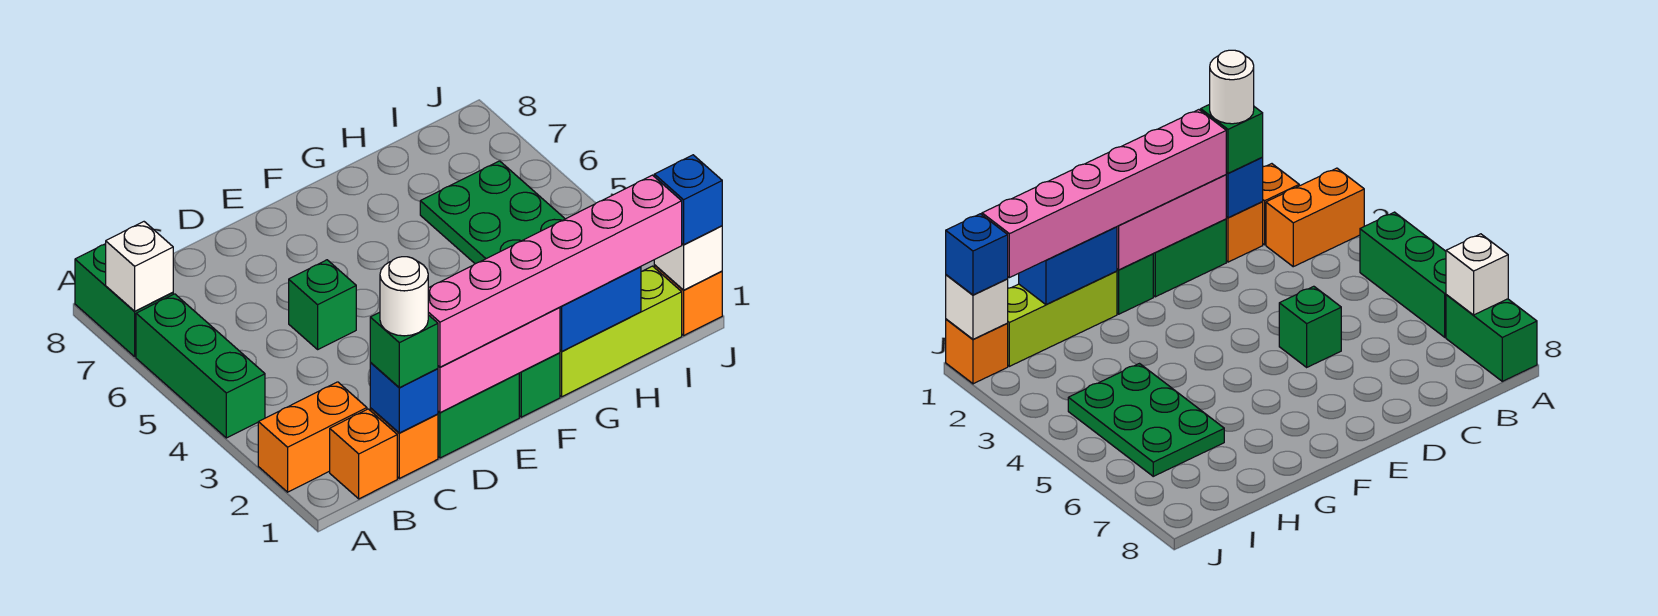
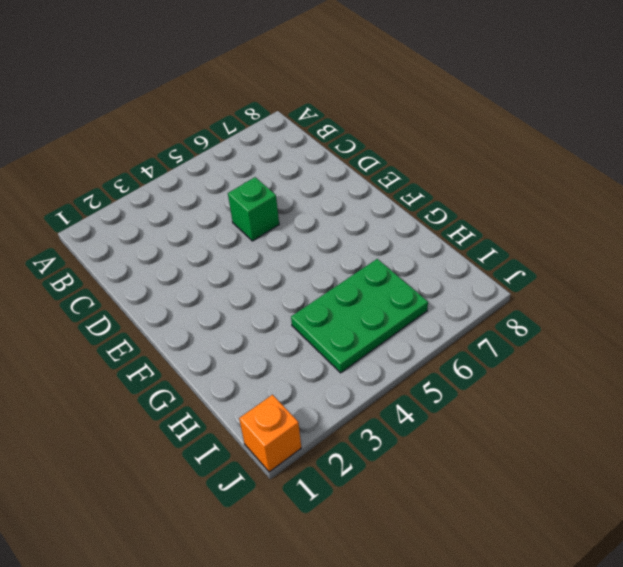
none -> orange 1x2 brick [258,382,367,492]
none -> green 1x3 brick [136,294,265,438]
none -> green 1x2 brick [75,244,173,356]

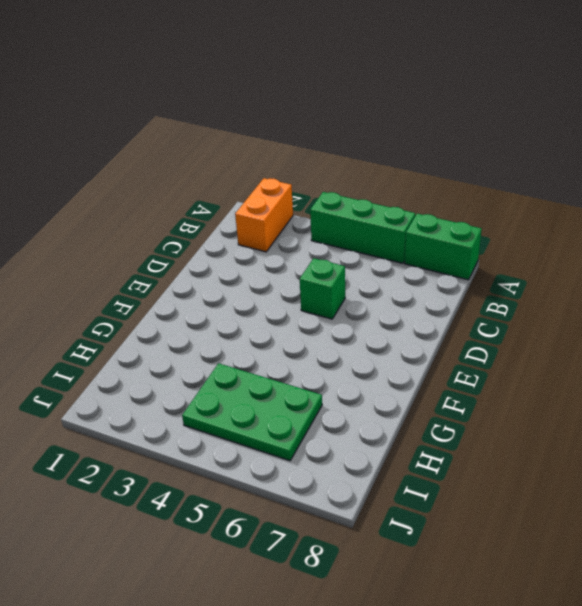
none -> orange 1x1 brick [330,409,397,499]
none -> orange 1x1 brick [370,408,438,478]
none -> green 1x2 brick [438,374,519,458]

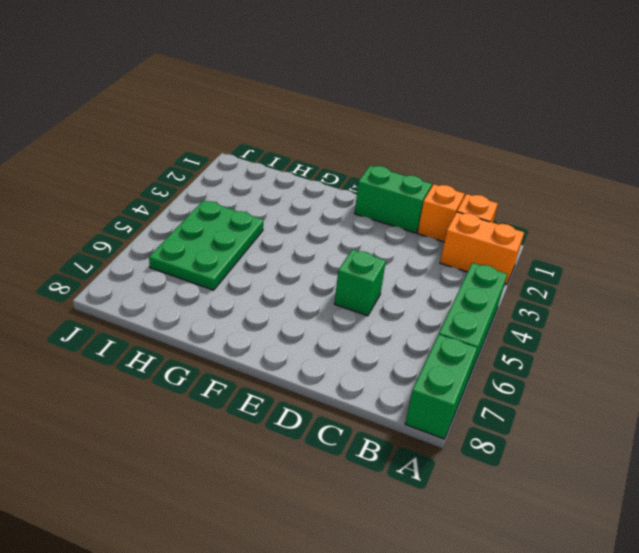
none -> green 1x1 brick [519,353,560,417]
none -> lime 1x3 brick [560,266,682,397]
none -> orange 1x1 brick [654,265,722,335]

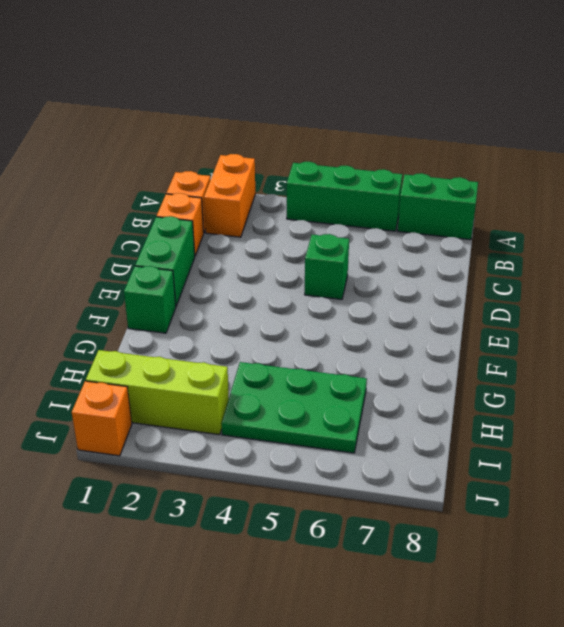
lime 1x3 brick [86,350,229,435] -> lime 1x3 brick turned to [560,266,682,397]
none -> white 1x1 brick [106,222,173,311]
none -> blue 1x1 brick [370,362,438,433]
none -> pink 1x3 brick [438,307,560,413]

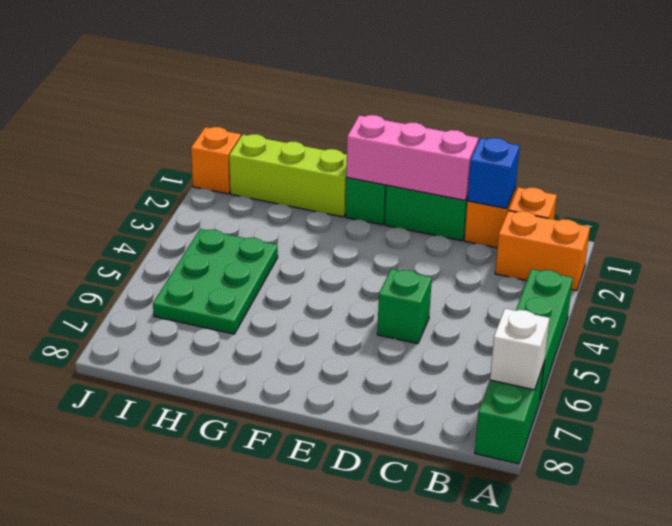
none -> blue 1x2 brick [560,267,641,351]
none -> white 1x1 brick [654,226,722,290]
none -> green 1x1 brick [370,312,438,388]

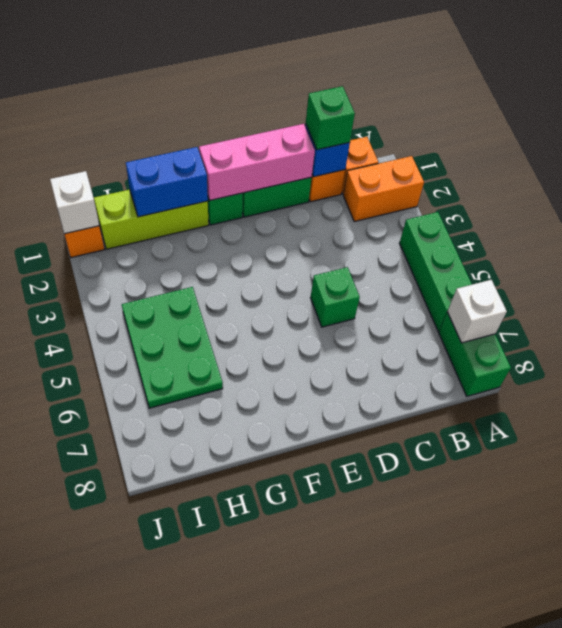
none -> pink 1x6 brick [428,175,682,367]
none -> blue 1x1 brick [654,155,722,245]
none -> white 1x1 round brick [380,257,428,336]

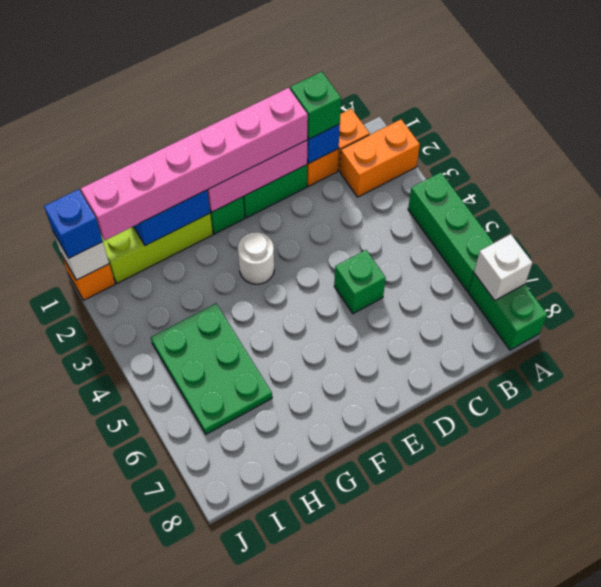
white 1x1 round brick [238,232,274,284] -> white 1x1 round brick moved to [380,257,428,336]

